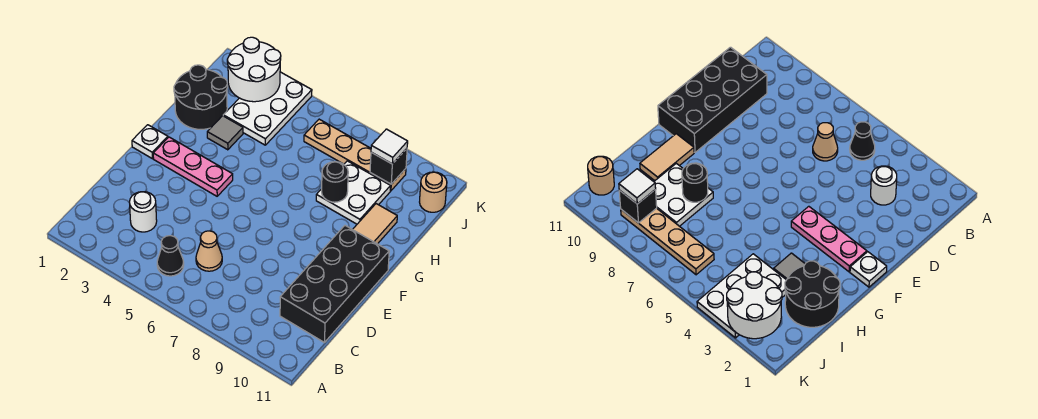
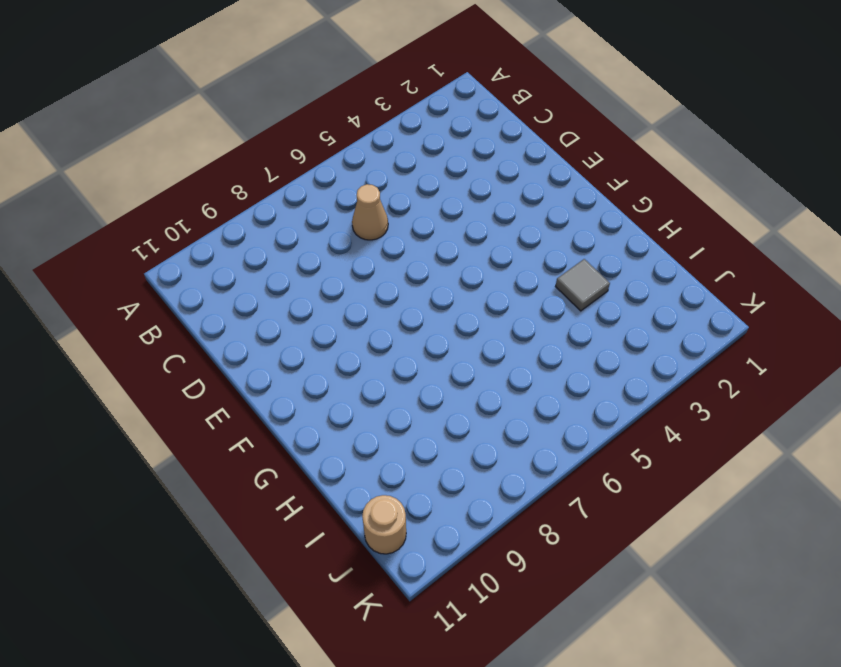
none -> black 1x1 cone [157,236,184,276]
none -> white 1x1 round brick [130,192,157,232]
none -> black 2x4 brick [280,226,389,342]

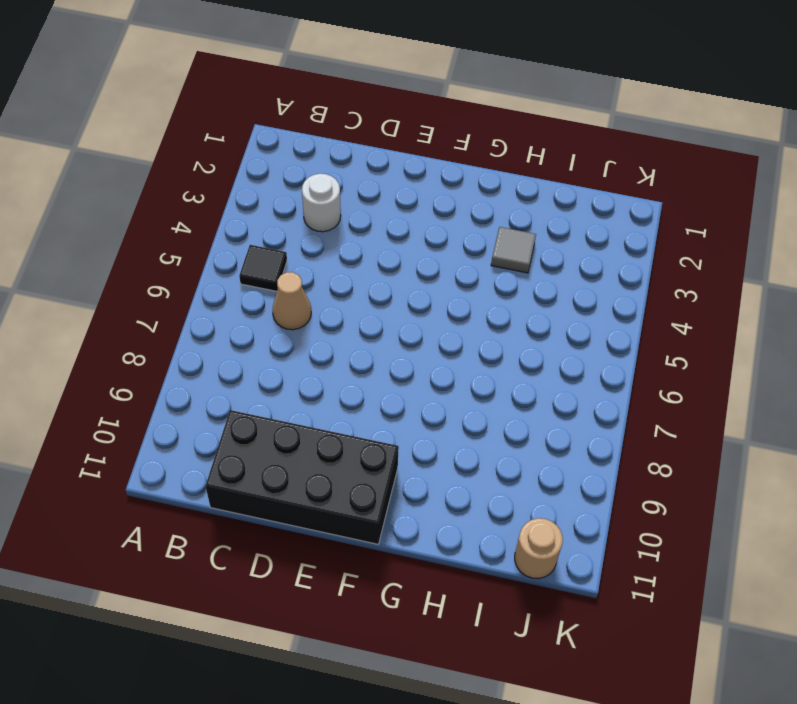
black 1x1 tile [239,245,287,291] -> black 1x1 cone [157,236,184,276]
none -> white 1x1 plate [132,125,168,159]
none -> pink 1x3 plate [153,137,233,196]
none -> tan 1x2 tile [353,204,397,244]

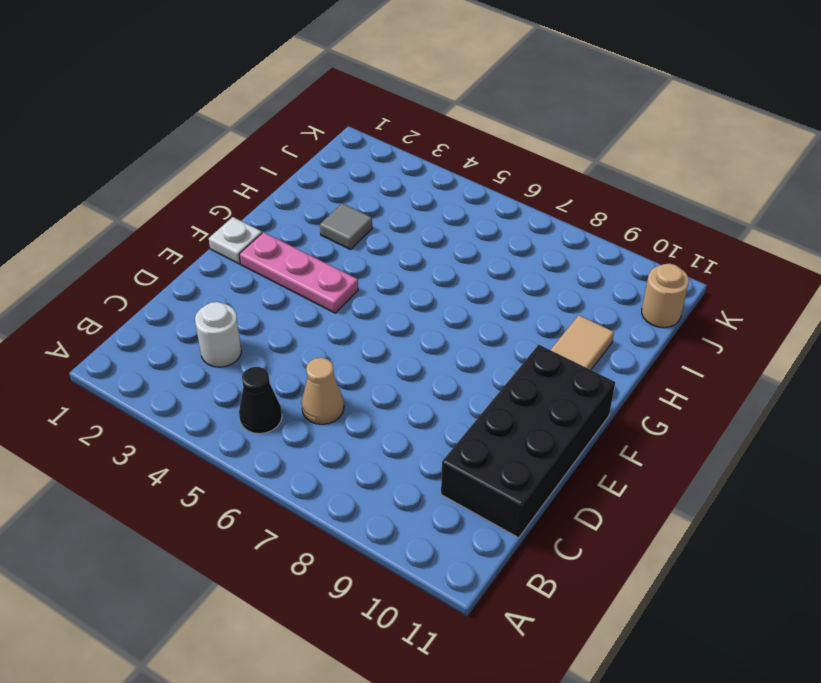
none -> black 2x2 round brick [174,65,228,129]
none -> white 2x2 plate [316,161,391,224]
none -> white 2x3 plate [223,72,312,145]

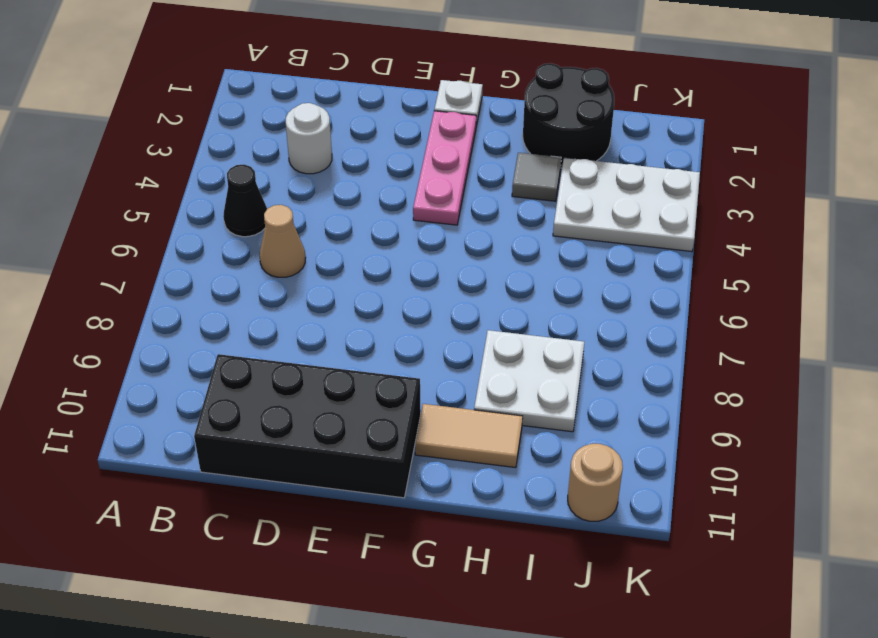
none -> tan 1x4 plate [304,119,406,191]
none -> black 1x1 round brick [322,162,348,202]
none -> white 2x2 round brick [227,37,281,102]

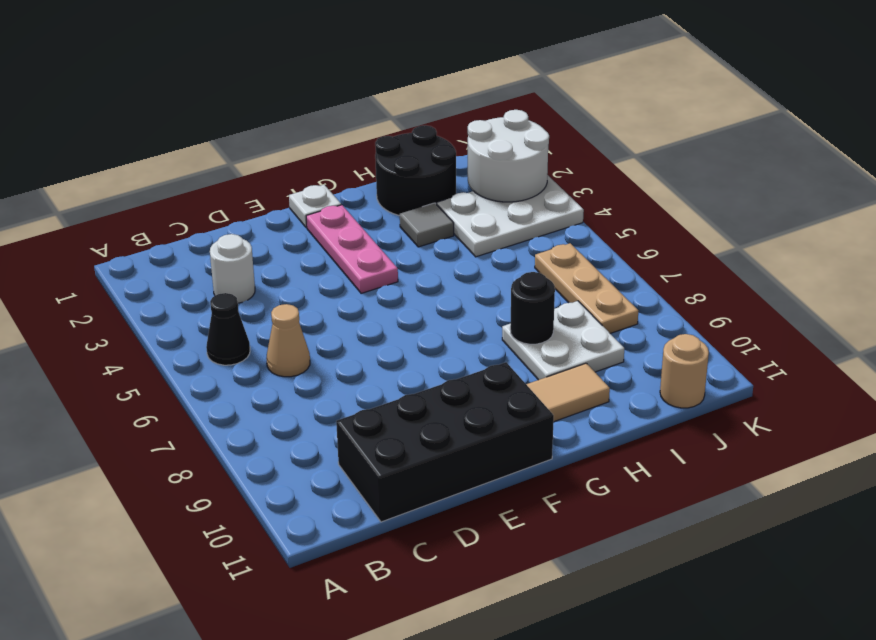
tan 1x3 plate [535,243,638,333] -> tan 1x4 plate [304,119,406,191]
none -> black 1x1 brick [370,149,407,184]
none -> white 1x1 tile [371,129,408,164]

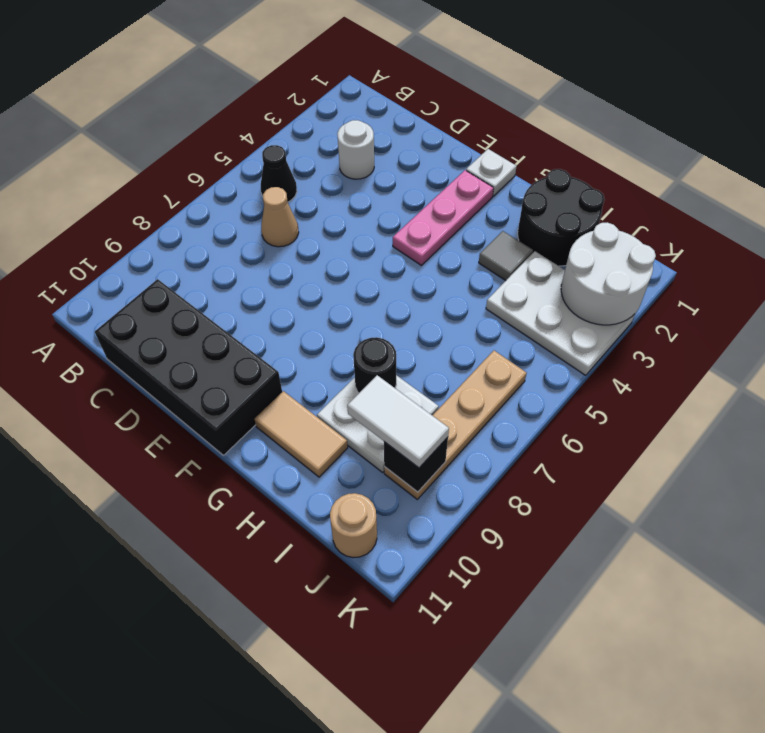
white 1x2 tile [347,375,449,468] -> white 1x1 tile [371,129,408,164]

